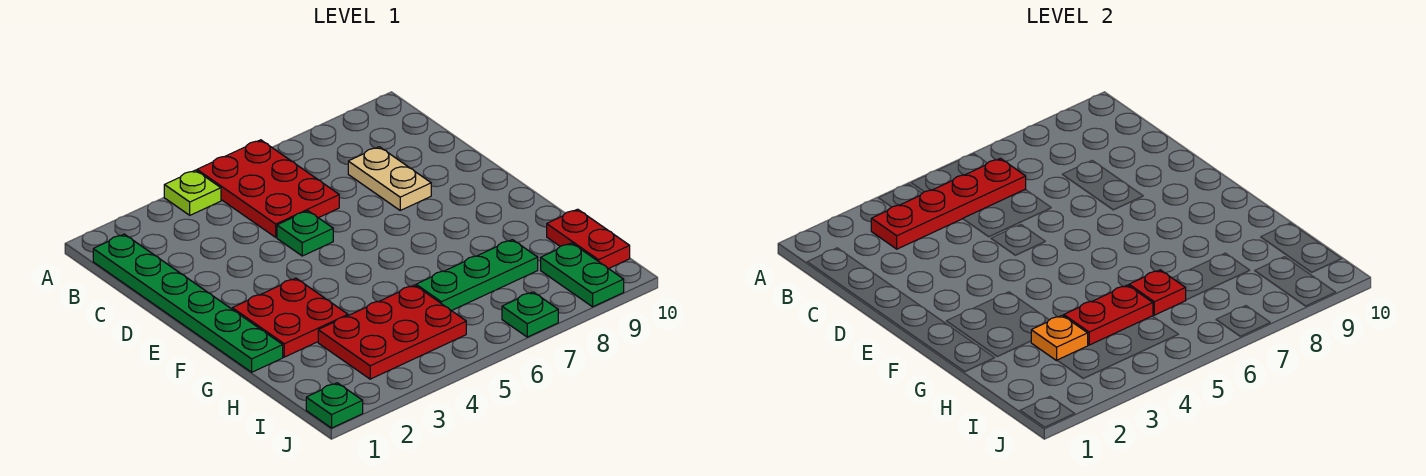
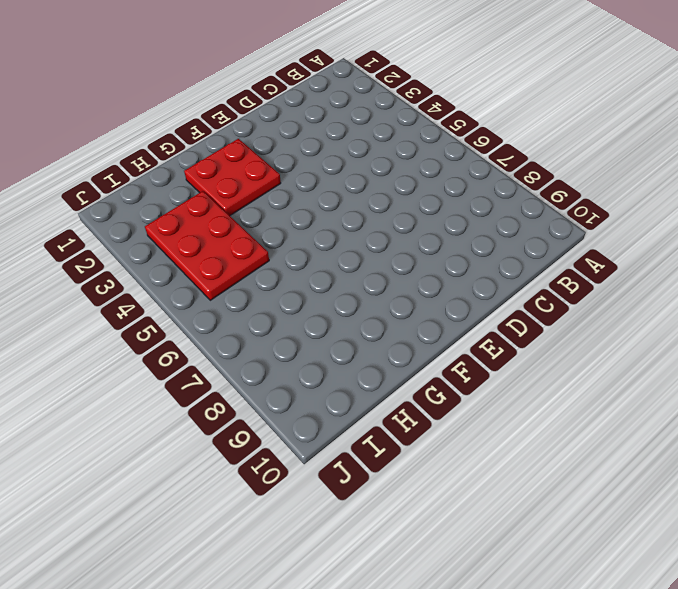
none -> lime 1x1 plate [164,170,221,215]
none -> red 2x3 plate [197,140,339,237]
none -> green 1x6 plate [93,234,283,372]

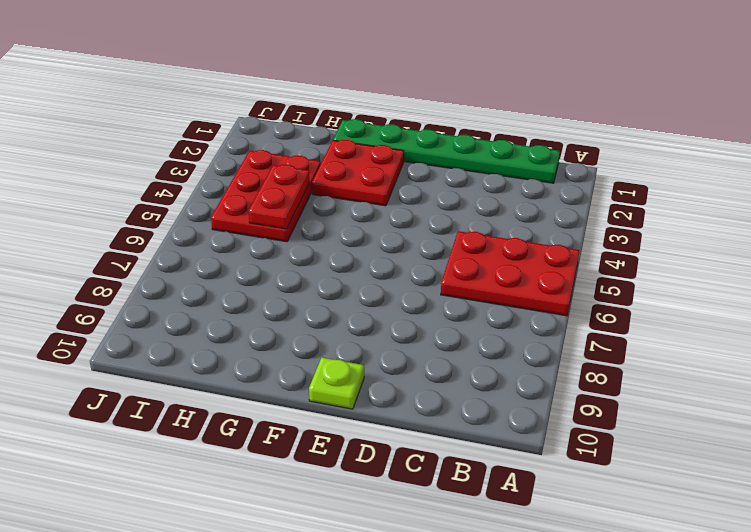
lime 1x1 plate [309,358,364,409] -> lime 1x1 plate moved to [164,170,221,215]
none -> tan 1x2 plate [348,147,431,210]
none -> green 1x1 plate [277,211,333,256]
none -> green 1x3 plate [416,240,538,311]

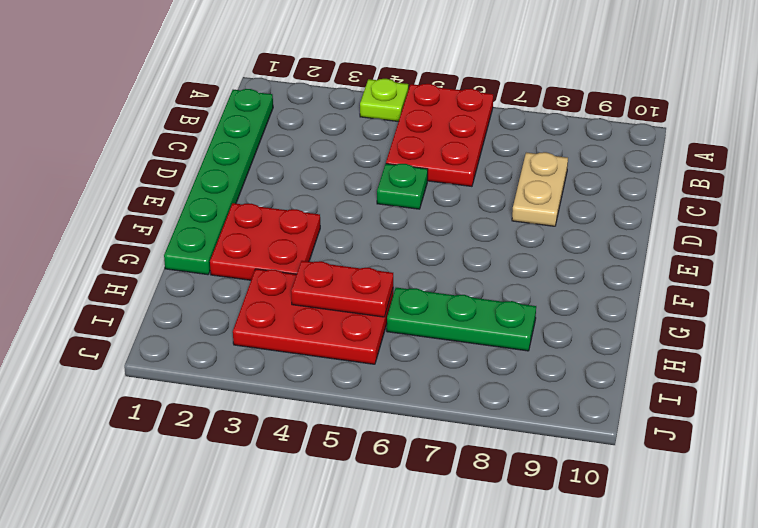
none -> red 1x2 plate [547,209,630,269]
none -> green 1x2 plate [541,243,624,307]
none -> green 1x1 plate [306,383,363,428]

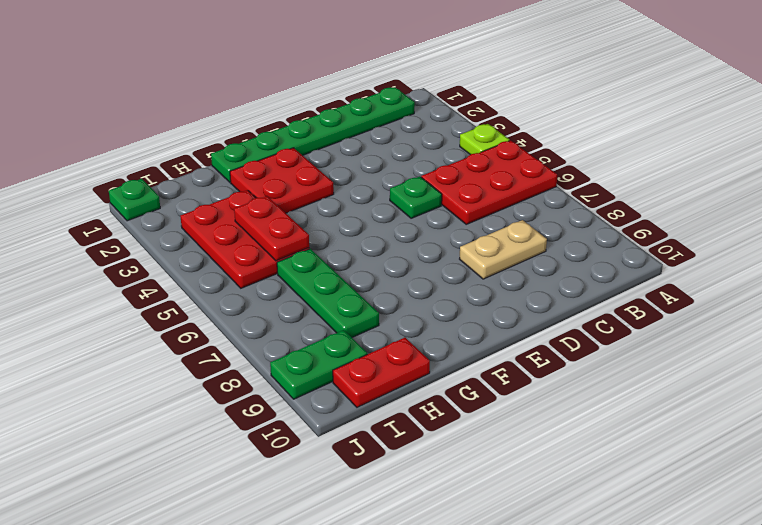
none -> green 1x1 plate [502,292,558,337]
none -> red 1x4 plate [871,158,1026,249]
none -> orange 1x1 plate [1031,315,1088,360]

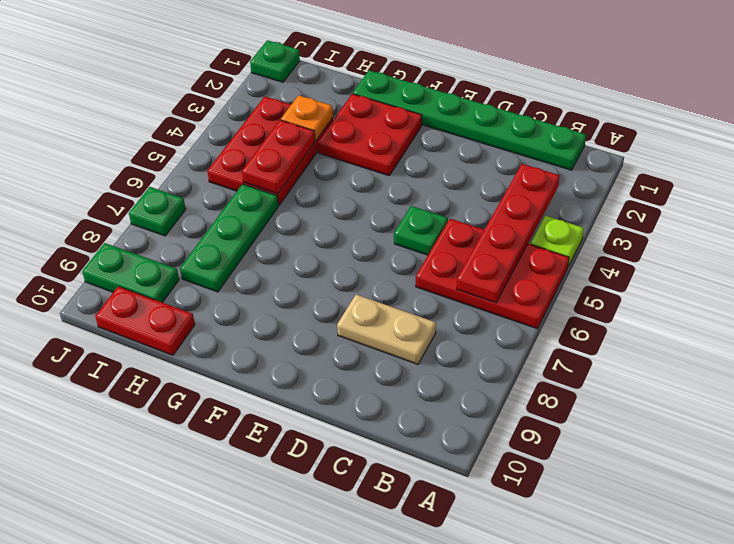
none -> red 1x1 plate [1129,270,1186,315]

